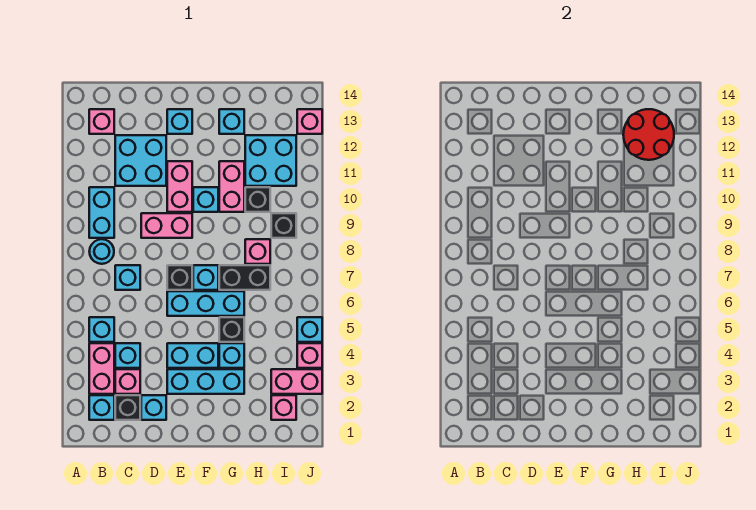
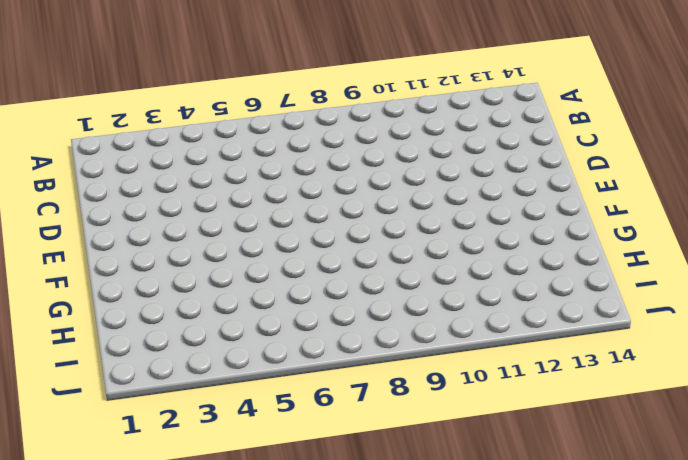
none -> cyan 1x1 brick [89,395,114,420]
none -> pink 1x2 brick [89,343,114,394]
none -> cyan 1x1 brick [89,317,114,342]
none -> cyan 1x1 round brick [89,239,114,264]

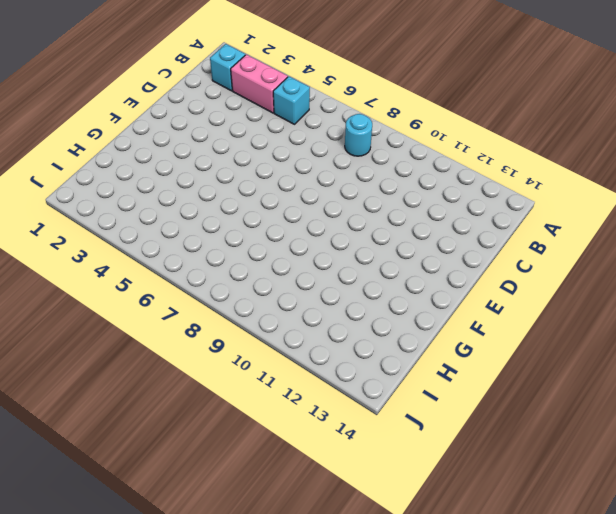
none -> cyan 1x2 brick [89,187,114,238]
none -> pink 1x1 brick [89,109,114,134]
none -> black 1x1 brick [115,395,140,420]
none -> pink 1x1 brick [115,369,140,394]

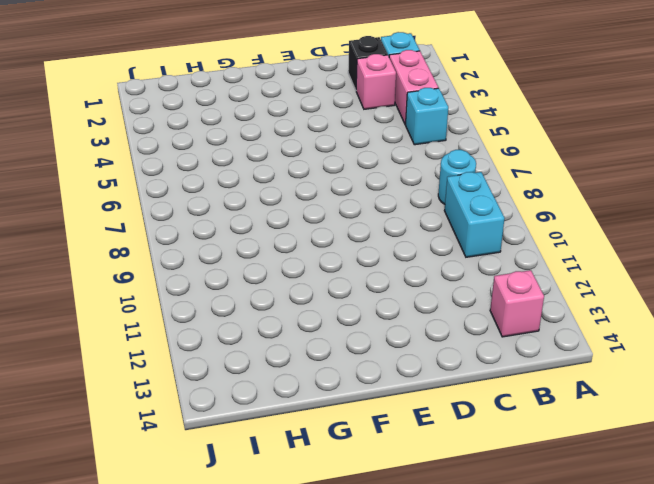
none -> cyan 1x1 brick [115,343,140,368]
none -> cyan 1x1 brick [115,265,140,290]
none -> cyan 2x2 brick [115,135,166,186]
none -> cyan 1x1 brick [141,395,166,420]

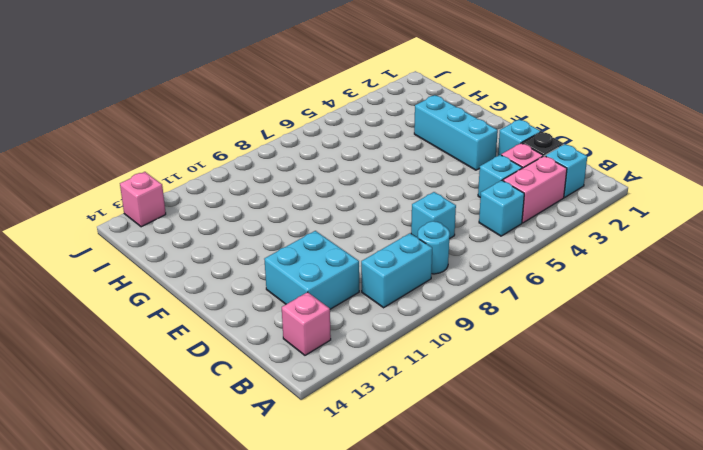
none -> pink 1x2 brick [141,213,192,238]
none -> cyan 1x2 brick [167,343,218,368]
none -> cyan 1x3 brick [167,291,244,316]
none -> black 1x1 brick [167,265,192,290]

